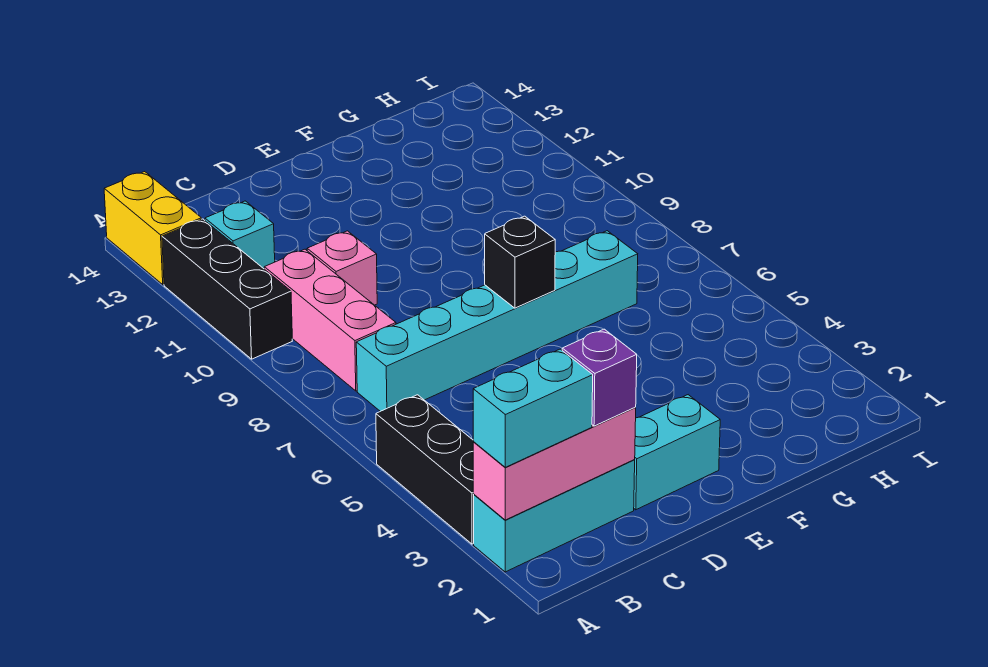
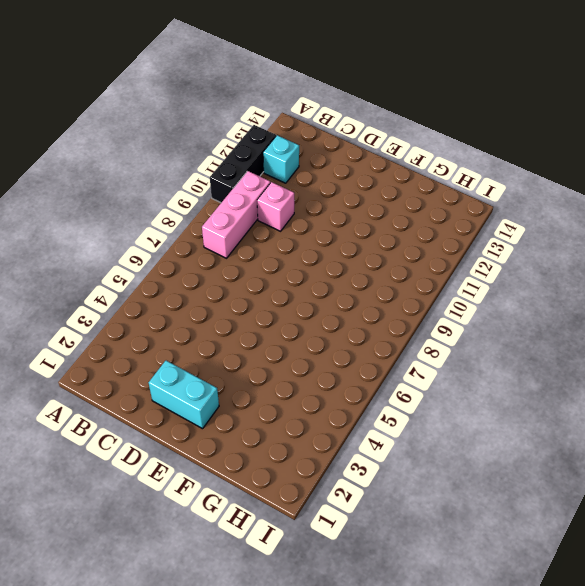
none -> cyan 1x3 brick [474,460,635,572]
none -> black 1x3 brick [376,395,474,544]
none -> yellow 1x2 brick [104,172,201,285]

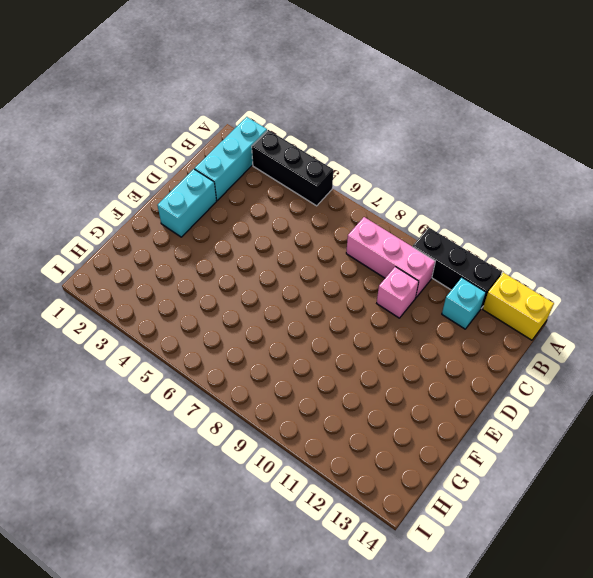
none -> cyan 1x6 brick [356,231,638,411]
none -> pink 1x3 brick [473,408,636,520]
none -> black 1x1 brick [485,216,555,308]

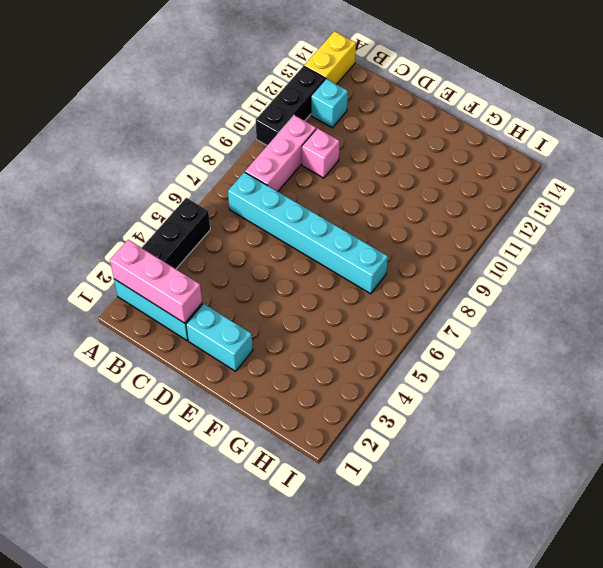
none -> black 1x1 brick [485,216,555,308]
none -> cyan 1x2 brick [473,349,593,467]
none -> purple 1x1 brick [562,329,637,426]

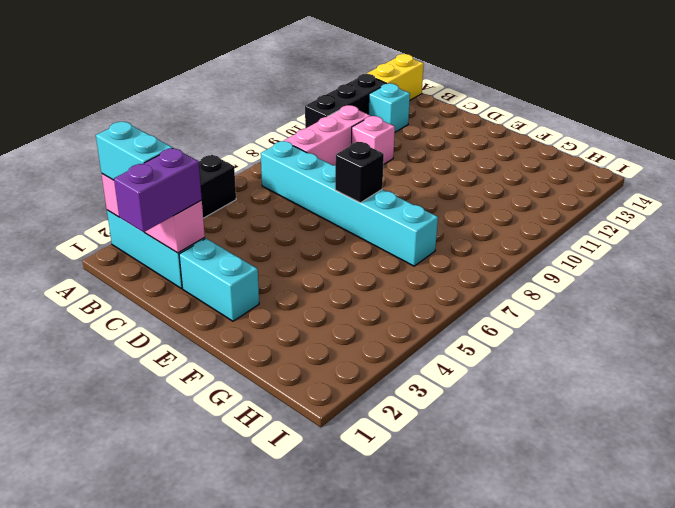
purple 1x2 brick [114,148,202,232] -> purple 1x1 brick [562,329,637,426]

